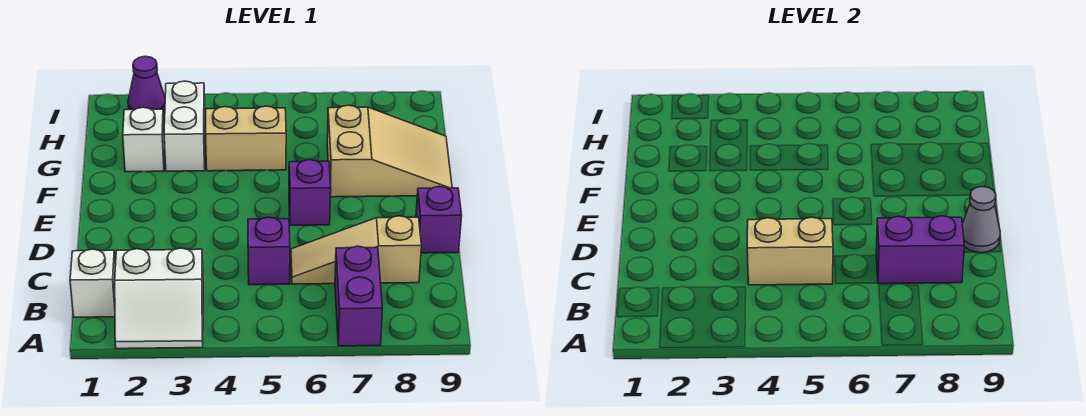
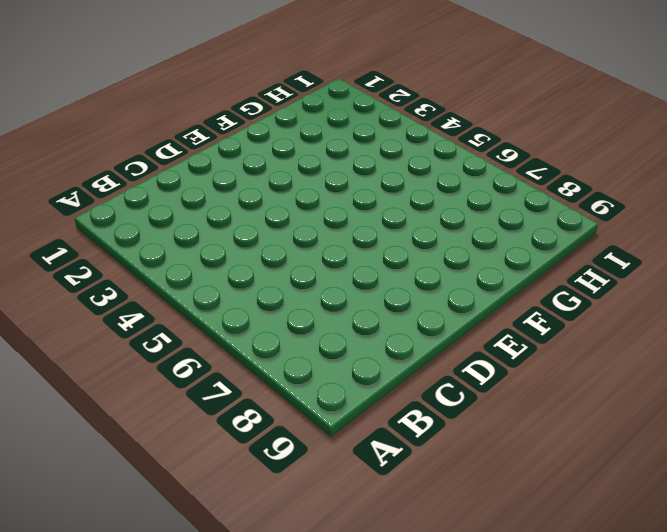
none -> white 2x2 slope [115,248,203,349]
none -> purple 1x2 brick [335,246,382,346]
none -> white 1x1 brick [70,249,115,317]

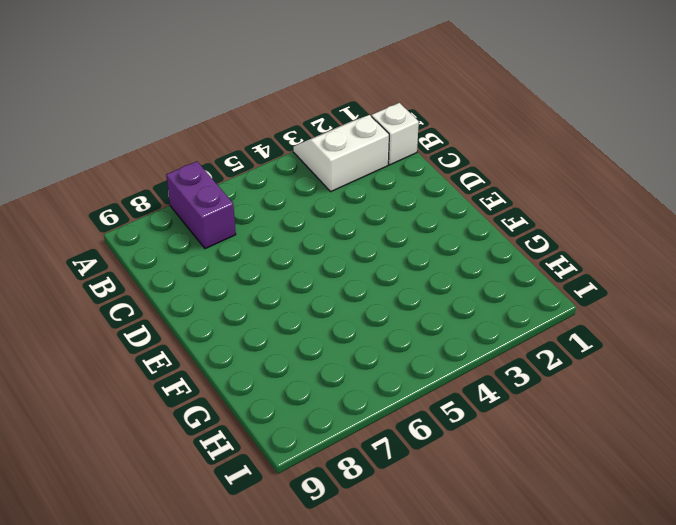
none -> purple 1x1 brick [248,217,290,285]
none -> tan 1x3 slope [291,216,421,284]
none -> purple 1x1 brick [416,186,462,253]

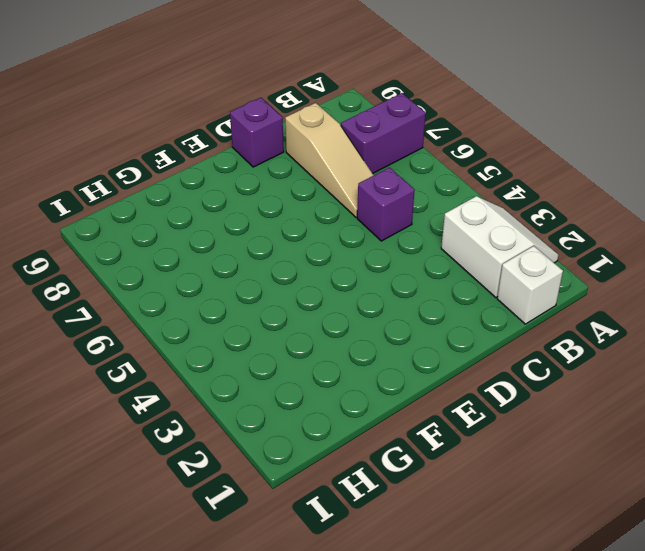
none -> purple 1x1 brick [289,160,331,225]
none -> tan 2x3 slope [327,105,452,197]
none -> white 1x1 brick [123,107,165,172]

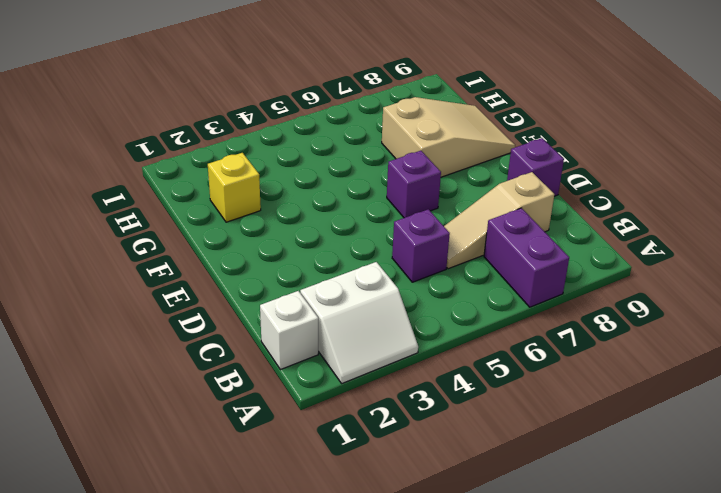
yellow 1x1 brick [208,153,261,222] -> white 1x1 brick [123,107,165,172]
none -> white 1x2 brick [164,81,205,171]
none -> tan 1x2 brick [206,106,286,171]
none -> purple 1x1 cone [128,56,165,112]

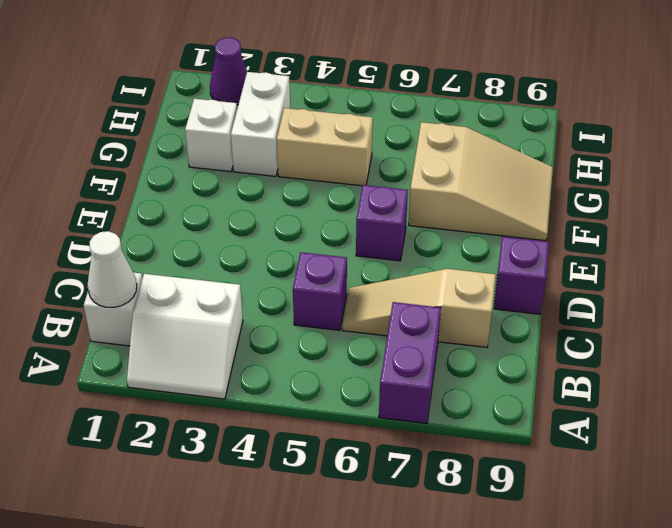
white 1x1 cone [88,231,137,307] -> none
none -> tan 1x2 brick [747,217,833,285]
none -> purple 1x2 brick [876,216,964,284]
none -> grey 1x1 cone [962,186,1000,253]

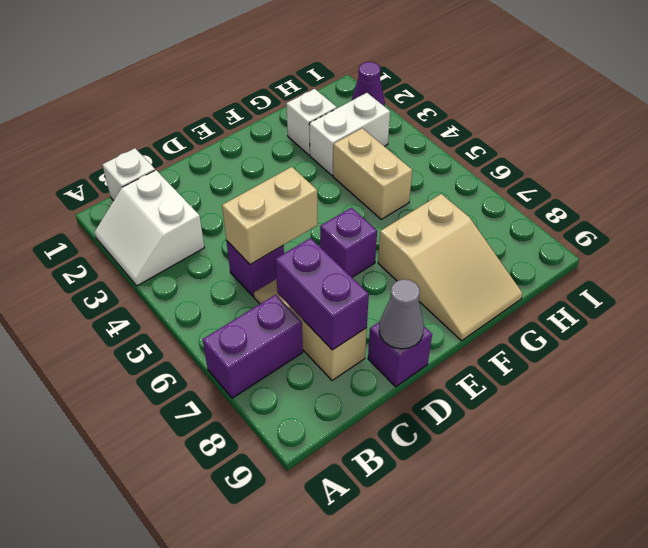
tan 1x2 brick [222,167,318,265] -> tan 1x2 brick turned to [747,217,833,285]

